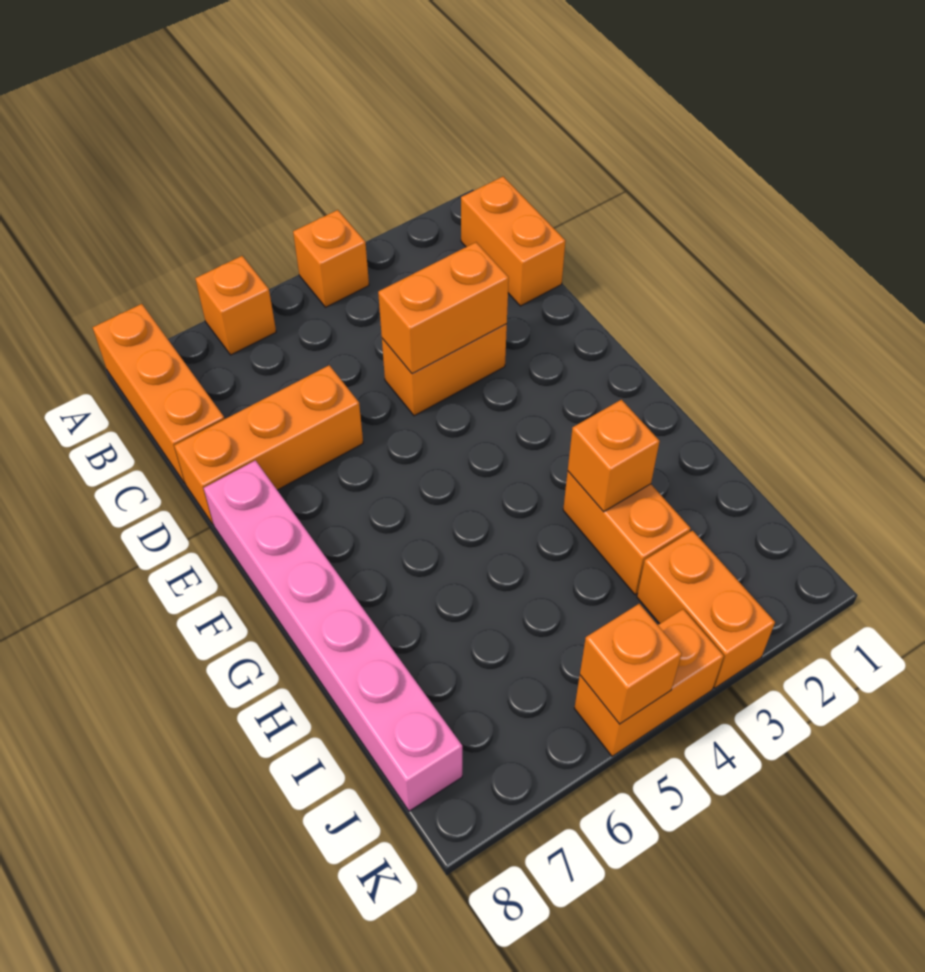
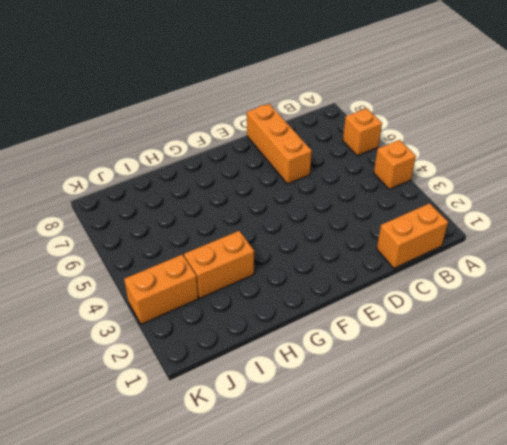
none -> orange 1x3 brick [93,304,224,483]
none -> orange 1x2 brick [382,324,507,416]
none -> pink 1x6 brick [204,460,462,811]

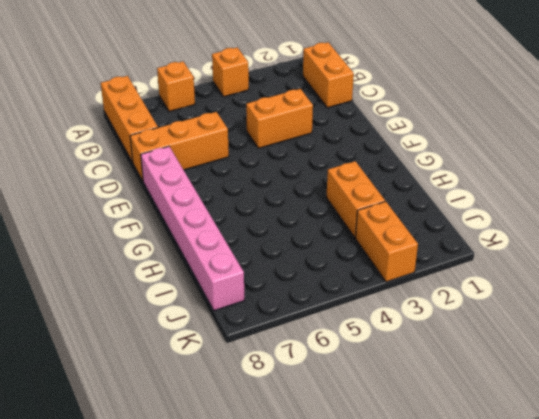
none -> orange 1x2 brick [574,609,724,756]
none -> orange 1x2 brick [378,242,509,374]
none -> orange 1x1 brick [568,400,660,512]

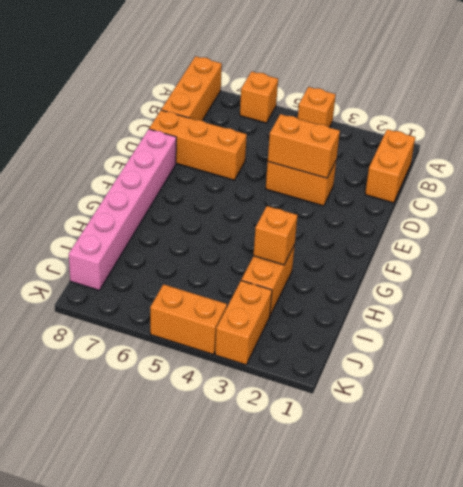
none -> orange 1x1 brick [580,604,682,724]

